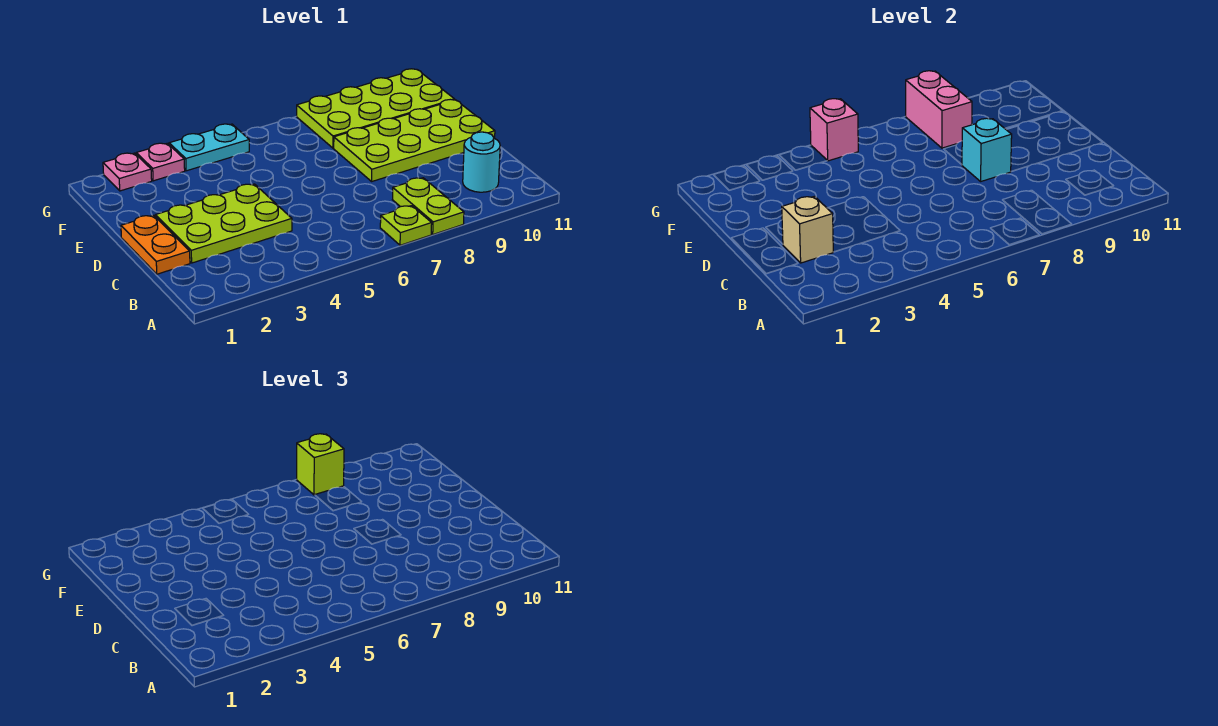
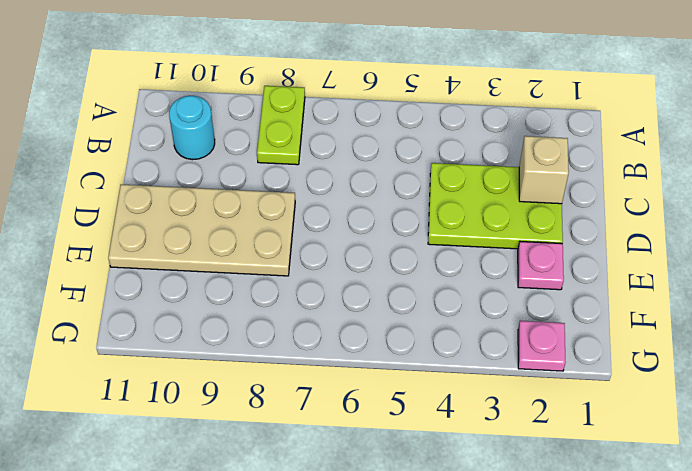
tan 2x4 plate [108,184,295,276] -> lime 2x4 plate [334,99,495,181]
pink 1x1 plate [518,242,564,290] -> pink 1x1 plate moved to [136,143,185,181]
none -> lime 1x1 plate [380,206,432,245]
none -> orange 1x2 plate [121,215,190,274]
none -> lime 2x4 plate [297,69,455,148]

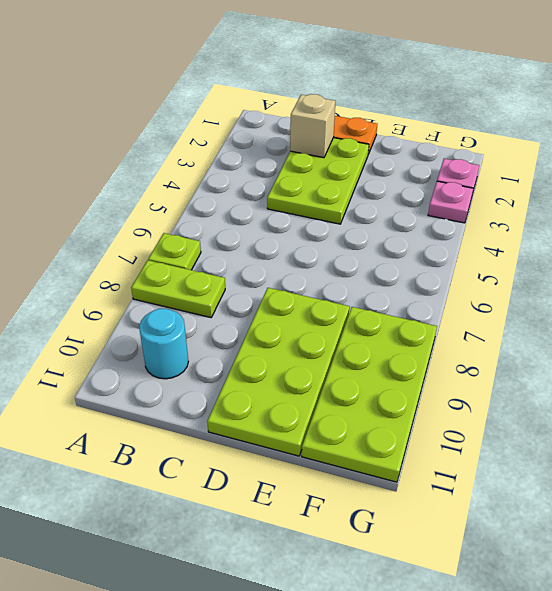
none -> cyan 1x2 plate [169,124,249,171]
none -> cyan 1x1 brick [962,118,1012,181]
none -> pink 1x2 brick [906,71,972,148]

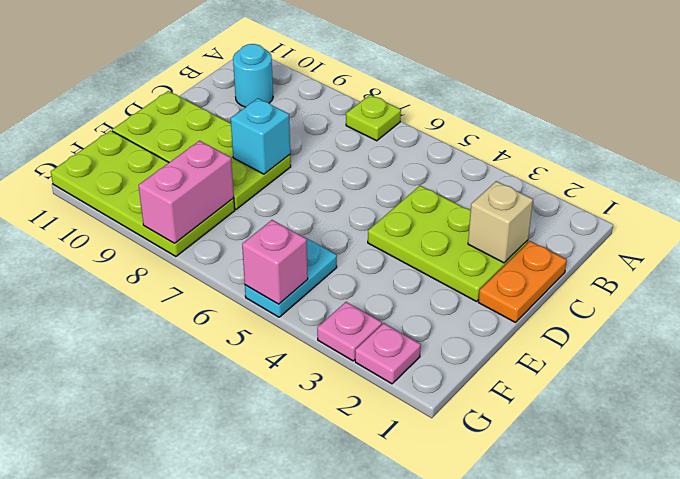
cyan 1x2 plate [245,236,337,317] -> cyan 1x2 plate turned to [169,124,249,171]
none -> lime 1x2 plate [392,178,464,234]
none -> lime 1x1 brick [297,434,344,495]

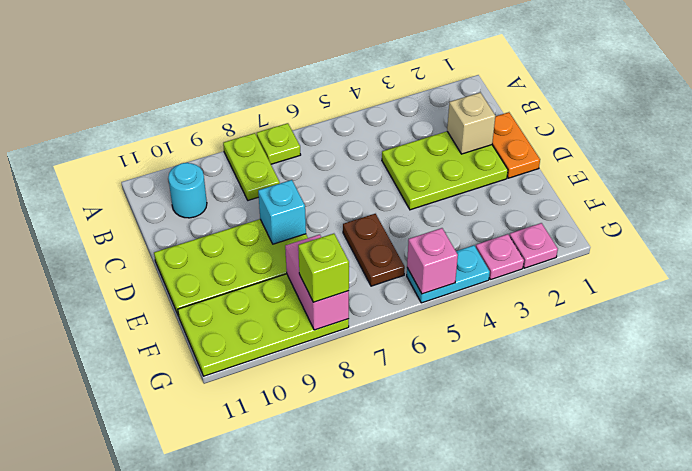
brown 1x2 plate [343,214,405,286] -> none

